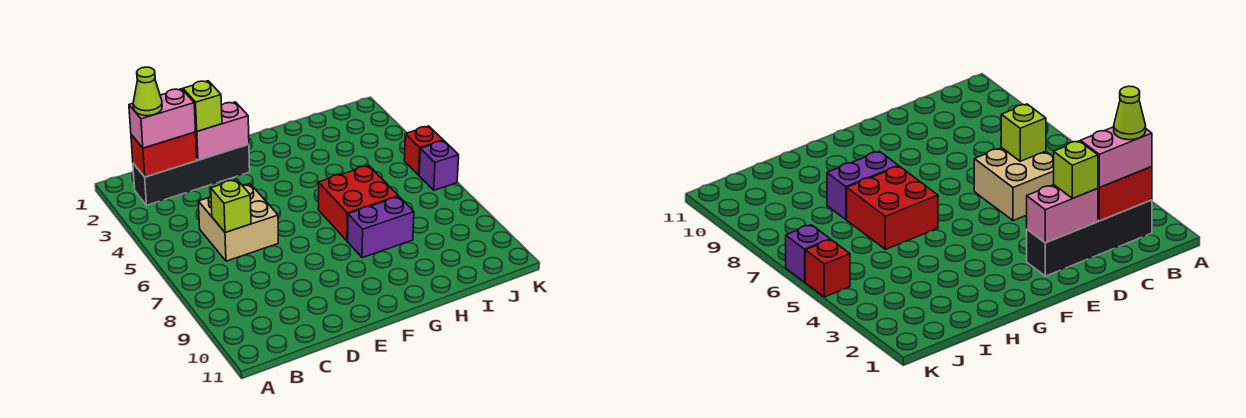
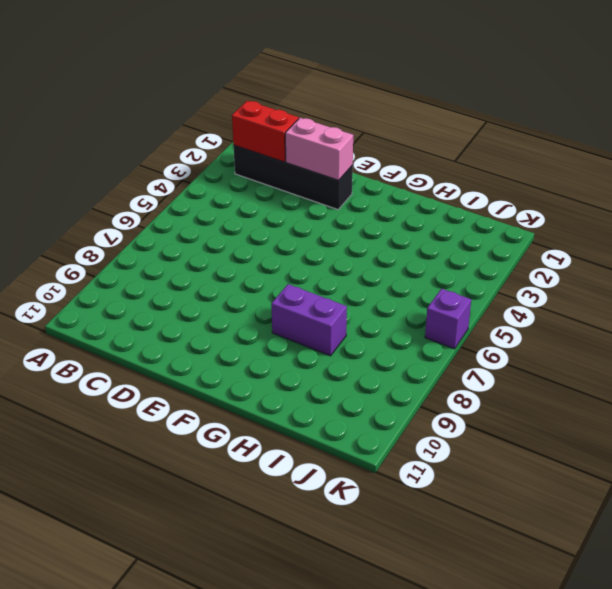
none -> tan 2x2 brick [198,184,278,261]
none -> red 2x2 brick [318,165,398,241]
none -> red 1x1 brick [404,126,443,175]

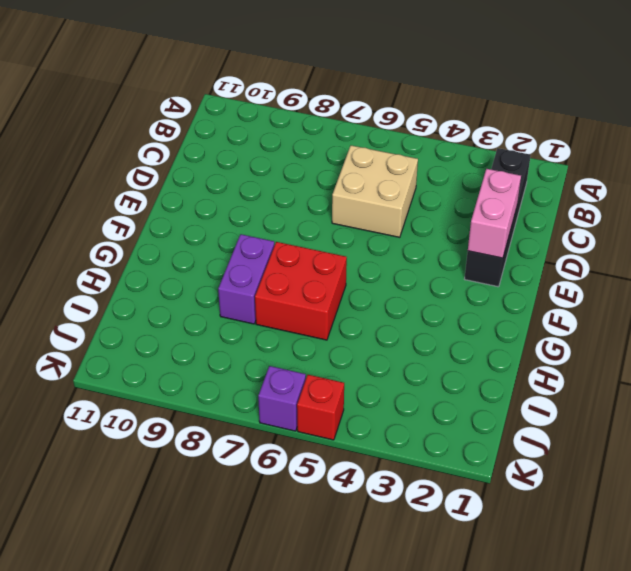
none -> red 1x2 brick [131,132,197,177]
none -> lime 1x1 brick [211,180,251,233]
none -> pink 1x2 brick [129,89,196,148]

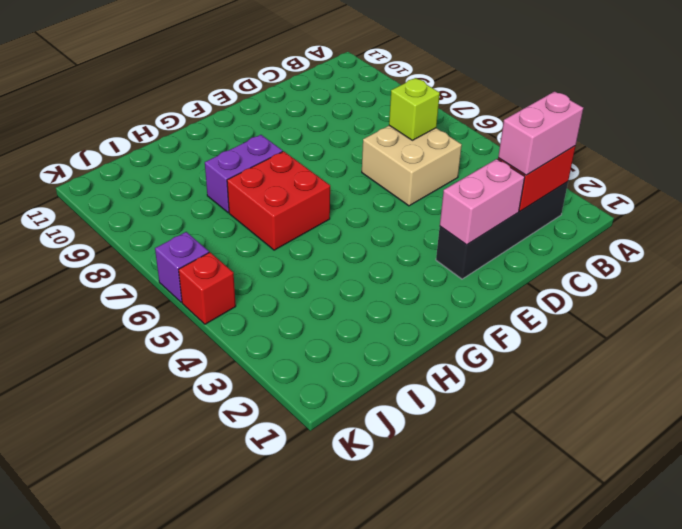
none -> lime 1x1 brick [183,81,222,131]
none -> lime 1x1 cone [133,67,162,116]

